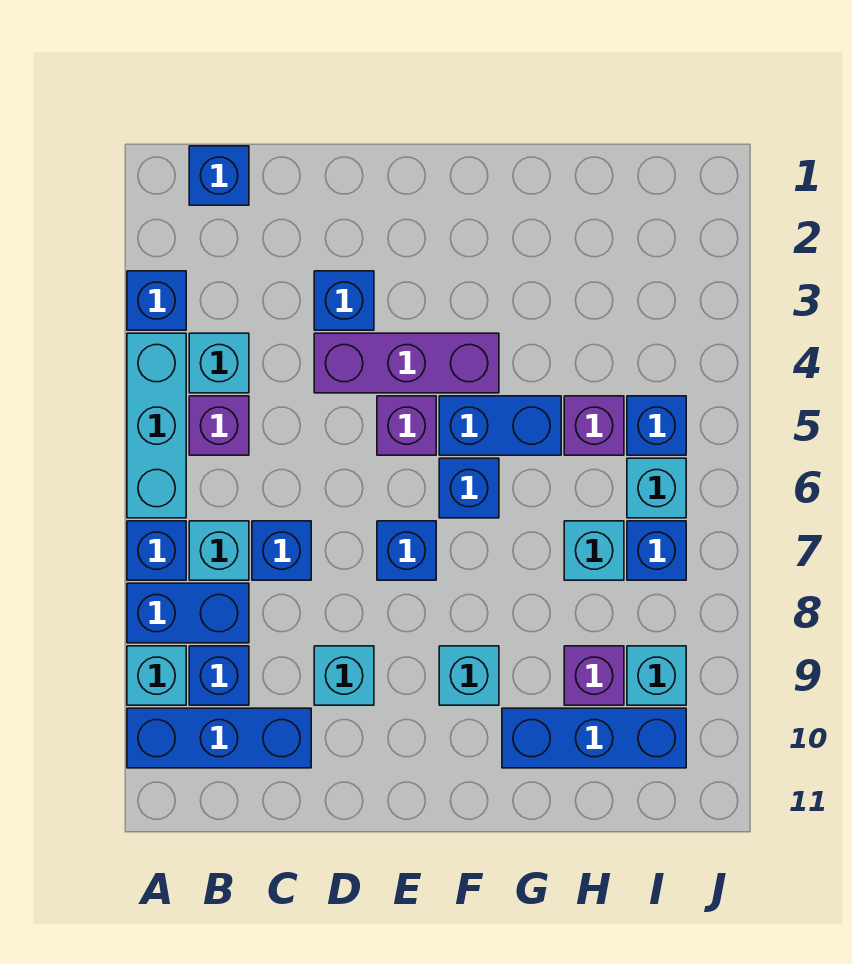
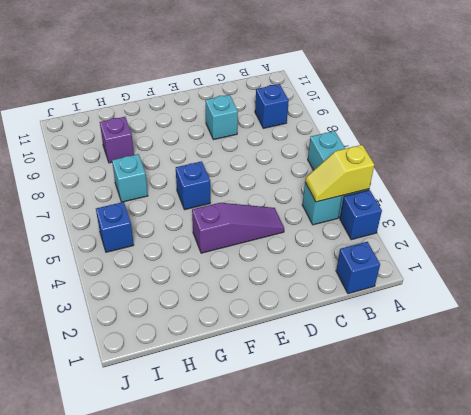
yellow 1x2 slope [305,145,374,202] -> none
purple 1x3 slope [192,203,284,253] -> purple 1x3 brick [314,333,499,393]
none -> blue 1x1 brick [127,521,186,580]
none -> blue 1x2 brick [127,583,249,643]
none -> cyan 1x1 brick [127,646,186,705]

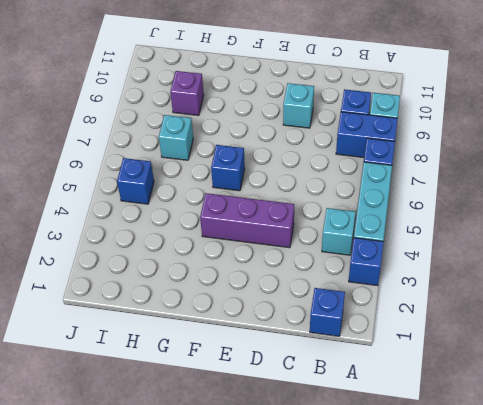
none -> blue 1x3 brick [127,708,311,768]
none -> purple 1x1 brick [189,396,249,455]
none -> cyan 1x1 brick [189,521,249,580]

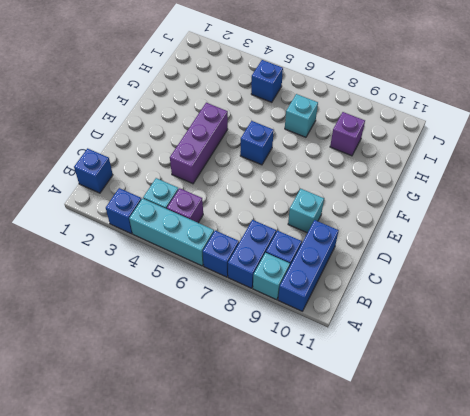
none -> cyan 1x1 brick [189,521,249,580]
none -> blue 1x1 brick [252,521,311,580]
none -> blue 1x1 brick [314,271,374,330]

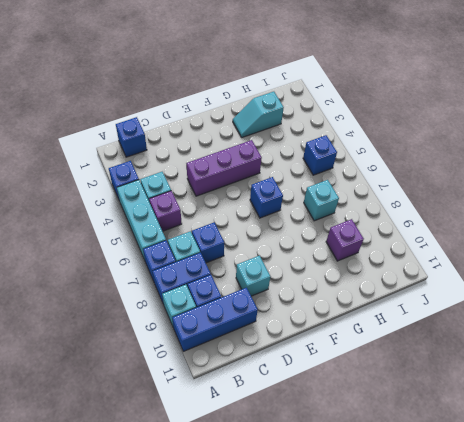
cyan 1x2 slope [233,92,284,138] -> none
none -> blue 1x1 brick [314,271,374,330]
none -> purple 1x1 brick [377,396,436,455]
none -> blue 1x1 brick [377,521,436,580]

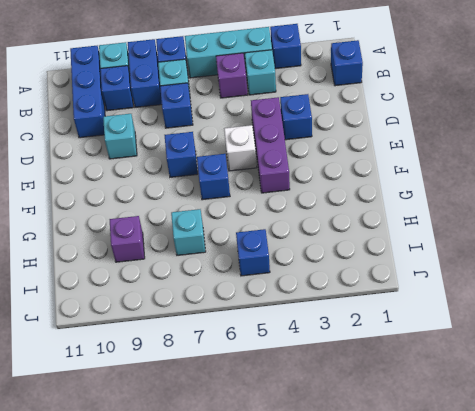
white 1x1 brick [224,125,257,171] -> purple 1x1 brick [377,396,436,455]
none -> blue 1x2 brick [439,396,561,455]
none -> cyan 1x1 brick [439,646,499,705]
none -> blue 1x3 brick [502,708,686,768]

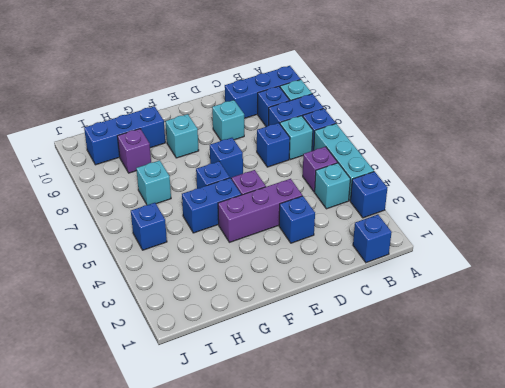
none -> purple 1x1 brick [564,396,624,455]
none -> cyan 1x1 brick [627,458,686,518]
none -> blue 1x1 brick [627,521,686,580]

